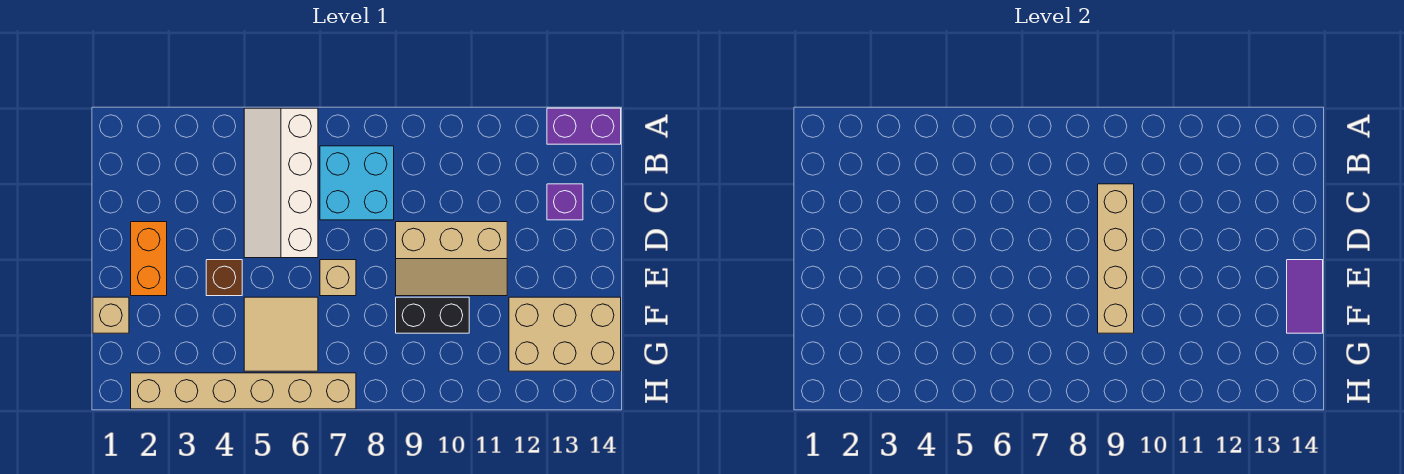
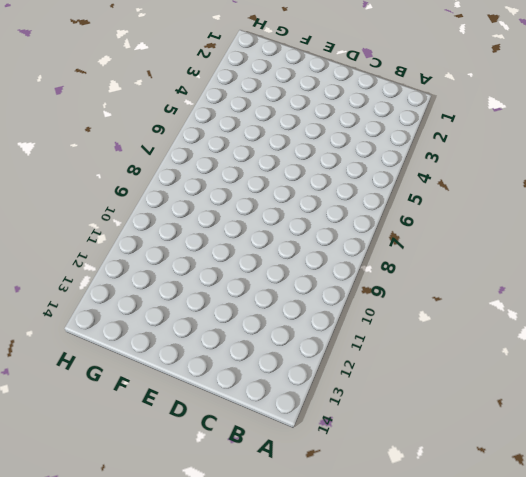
none -> white 2x4 slope [244,108,318,258]
none -> purple 1x2 brick [547,108,621,144]
none -> cyan 2x2 brick [320,146,394,220]

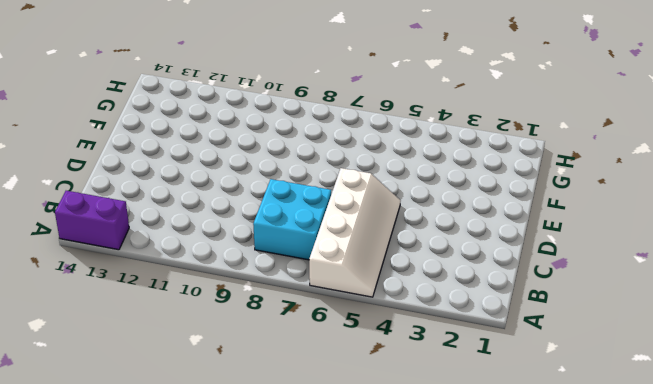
none -> purple 1x1 brick [547,184,583,220]
none -> orange 1x2 brick [131,222,167,296]
none -> tan 2x3 slope [396,222,507,296]

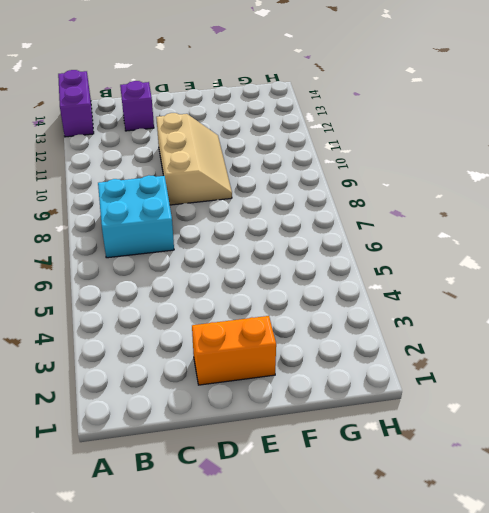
none -> white 2x4 slope [244,108,318,258]
none -> brown 1x1 brick [206,260,242,296]
none -> tan 1x1 brick [320,260,356,296]

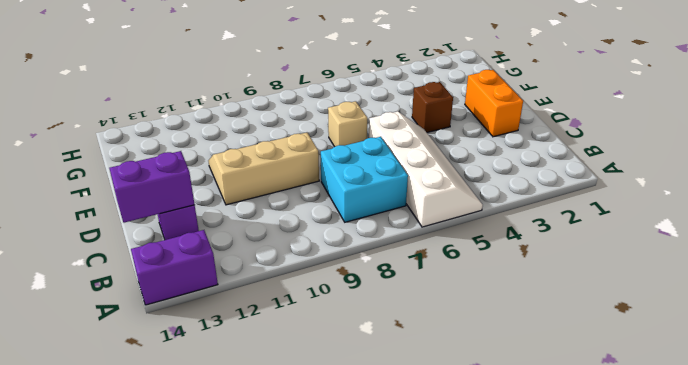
purple 1x2 brick [109,151,195,223] -> none
none -> tan 1x1 brick [93,297,129,333]
none -> tan 2x2 tile [244,297,318,371]
none -> black 1x2 brick [396,297,469,333]

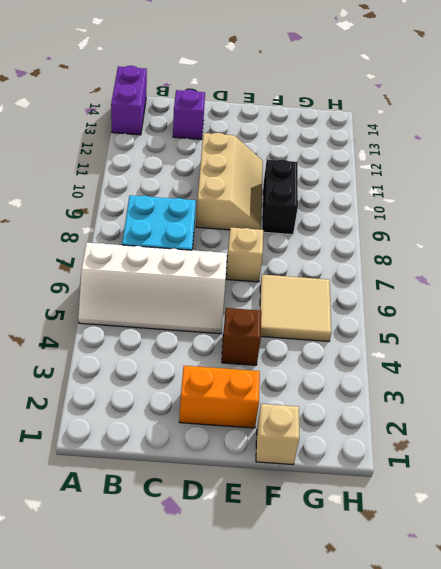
none -> tan 2x3 brick [509,297,621,371]
none -> tan 1x6 brick [131,373,356,409]
none -> tan 1x4 brick [1098,184,1134,333]

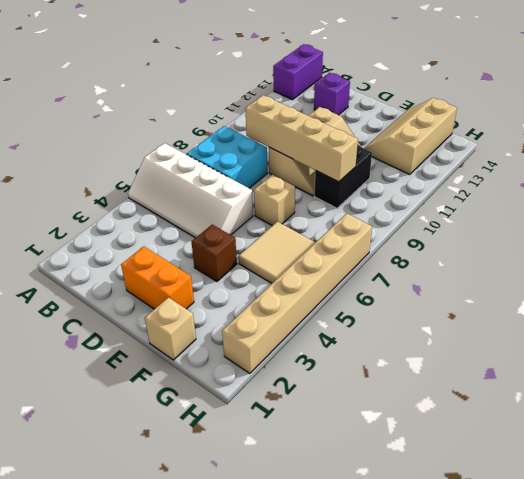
tan 2x3 slope [364,98,457,175] -> tan 2x3 brick [509,297,621,371]
none -> purple 1x2 tile [1287,260,1323,333]

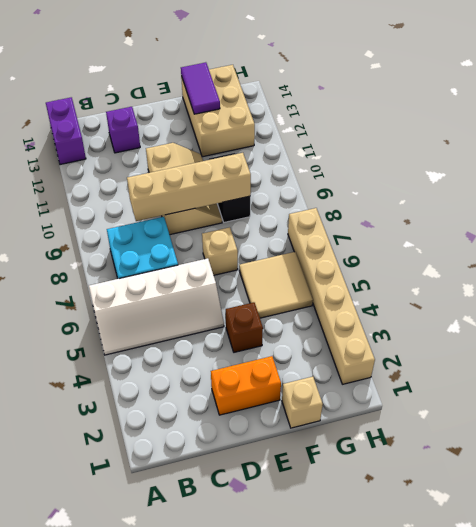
purple 1x2 tile [181,62,220,114] -> purple 1x2 tile turned to [1287,260,1323,333]

